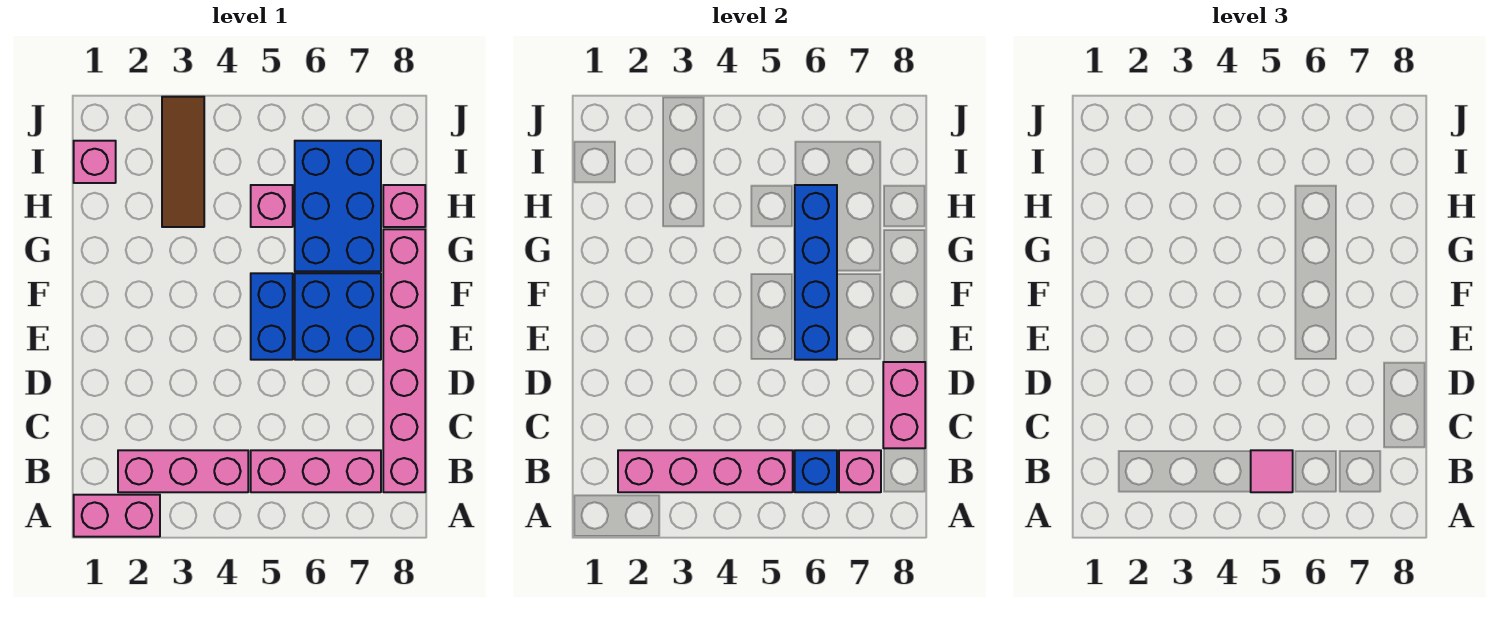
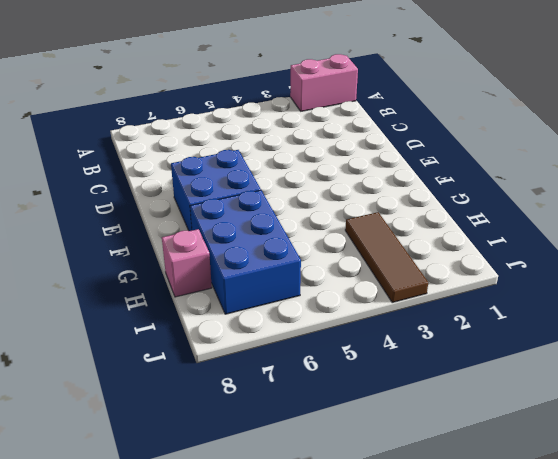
none -> pink 1x3 brick [118,450,248,492]
none -> pink 1x3 brick [251,450,381,492]
none -> pink 1x6 brick [383,229,425,492]

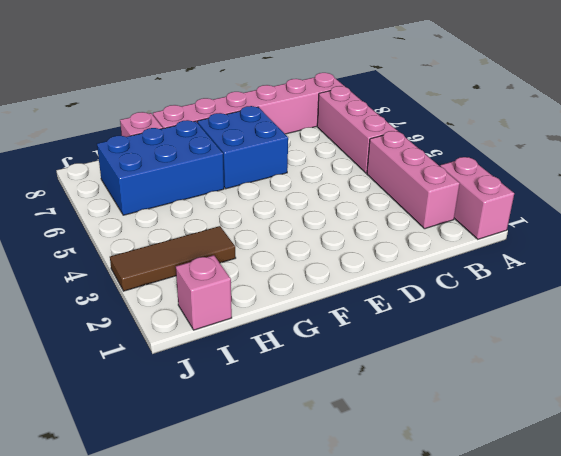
none -> blue 1x2 brick [251,273,293,360]
none -> pink 1x1 brick [251,185,293,227]
none -> pink 1x4 brick [618,450,793,492]

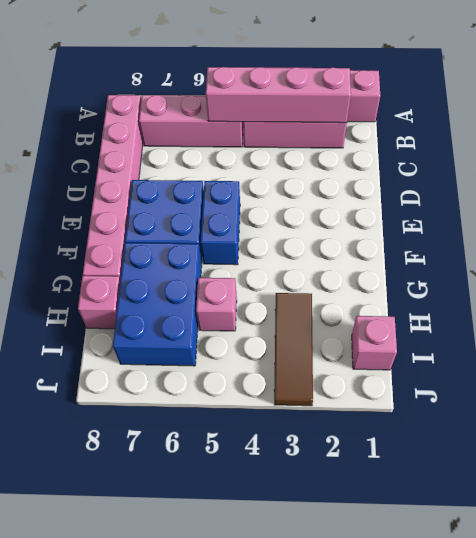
none -> blue 1x1 brick [795,450,837,492]
none -> pink 1x1 brick [839,450,881,492]
none -> pink 1x2 brick [883,362,925,448]

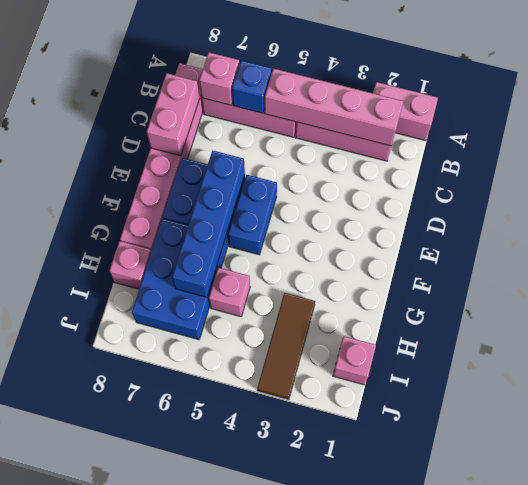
none -> pink 1x1 tile [1251,450,1293,492]

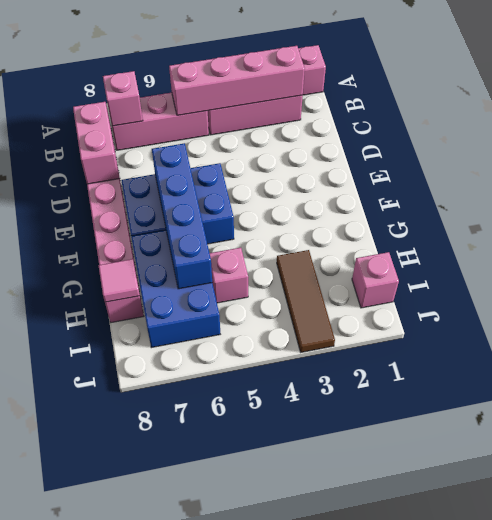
pink 1x1 tile [98,259,140,302] -> pink 1x1 tile moved to [1251,450,1293,492]
none -> blue 1x1 brick [795,450,837,492]

